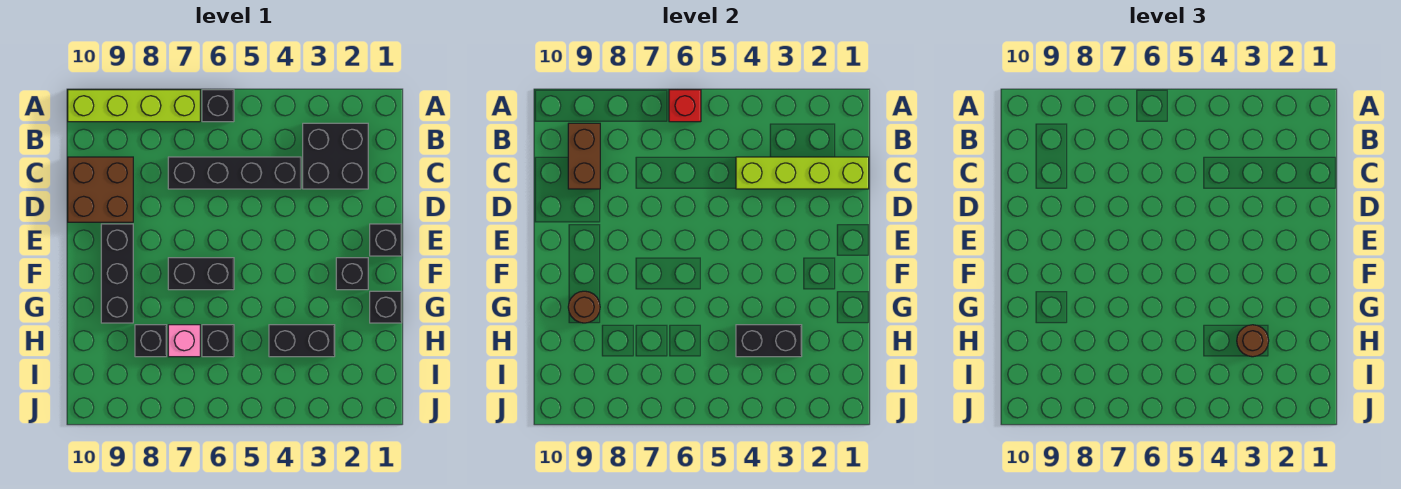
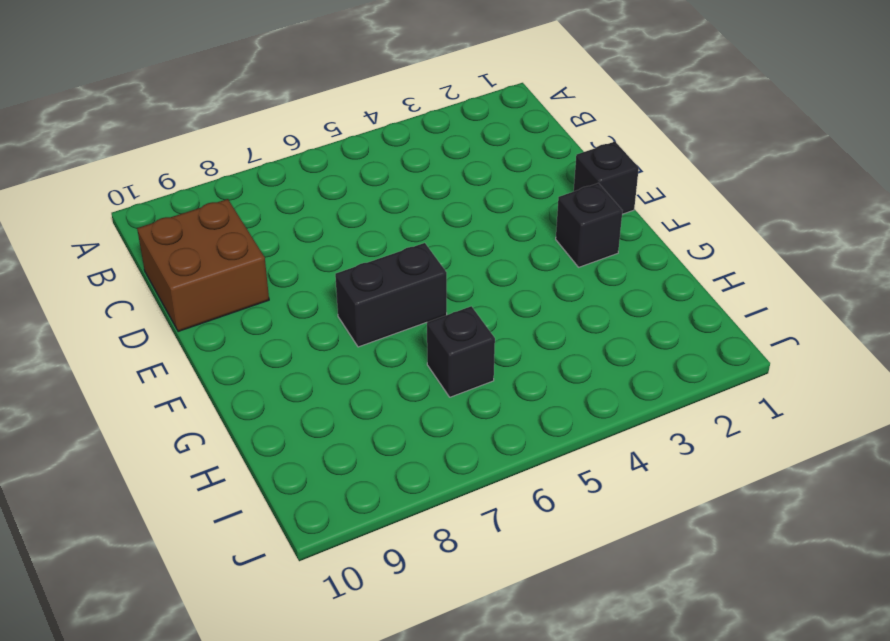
none -> black 1x1 brick [202,90,234,122]
none -> lime 1x4 brick [68,90,200,122]
none -> black 2x2 brick [303,123,368,189]

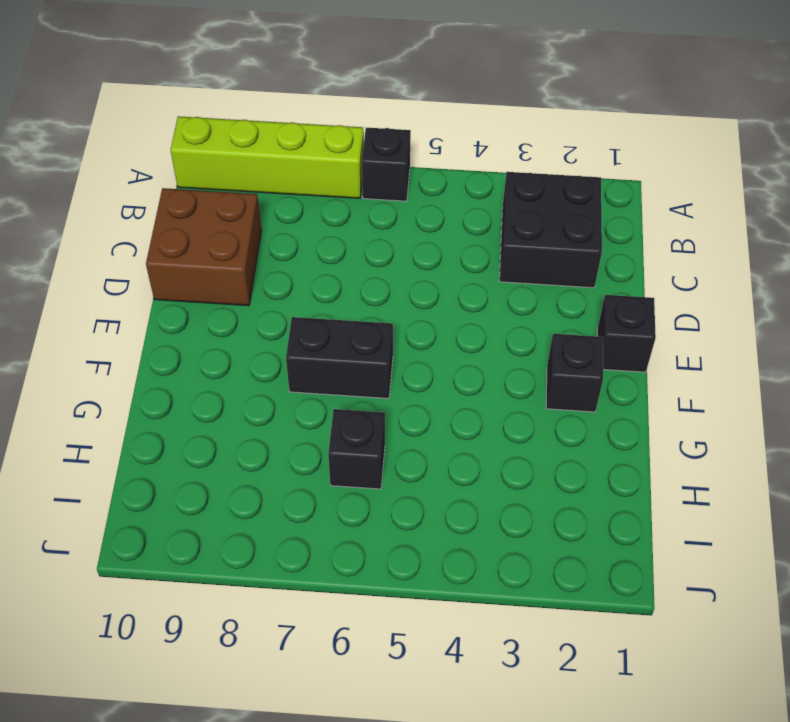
none -> black 1x4 brick [168,157,301,189]
none -> black 1x3 brick [101,224,133,323]
none -> black 1x1 brick [370,291,402,323]

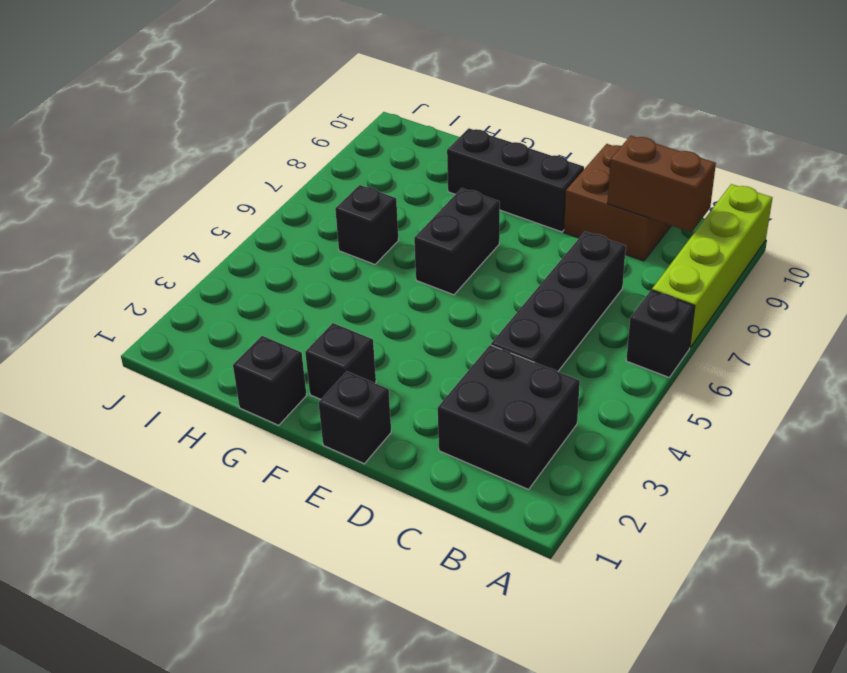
none -> black 1x2 brick [269,325,335,357]
none -> pink 1x1 brick [168,325,200,357]
none -> black 1x1 brick [135,325,167,357]

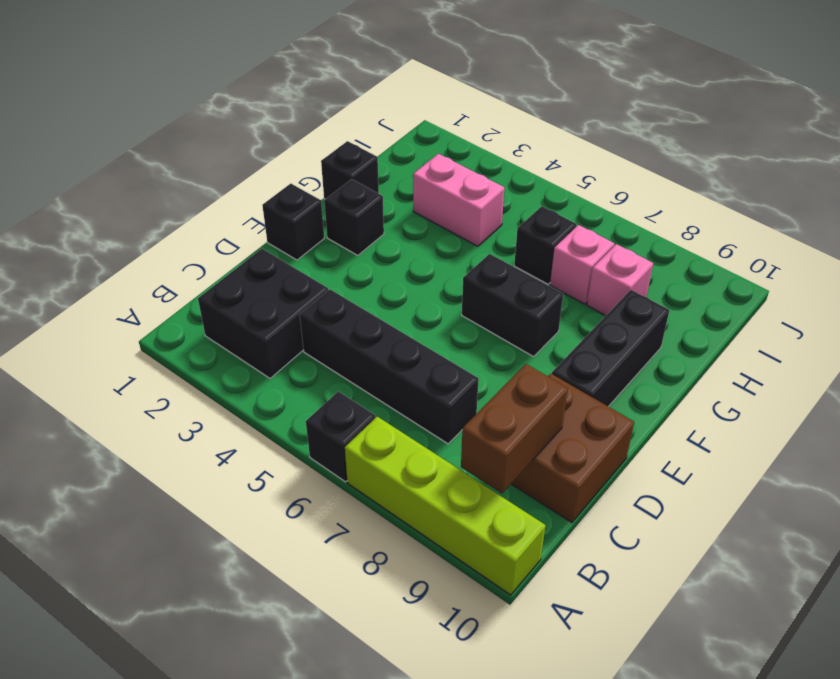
pink 1x2 brick [413,154,504,246] -> black 1x2 brick [269,325,335,357]
pink 1x1 brick [587,244,653,316] -> black 1x1 brick [135,325,167,357]
none -> red 1x1 brick [669,90,701,122]
none -> lime 1x4 brick [736,157,869,189]
none -> brown 1x1 round brick [568,291,600,323]

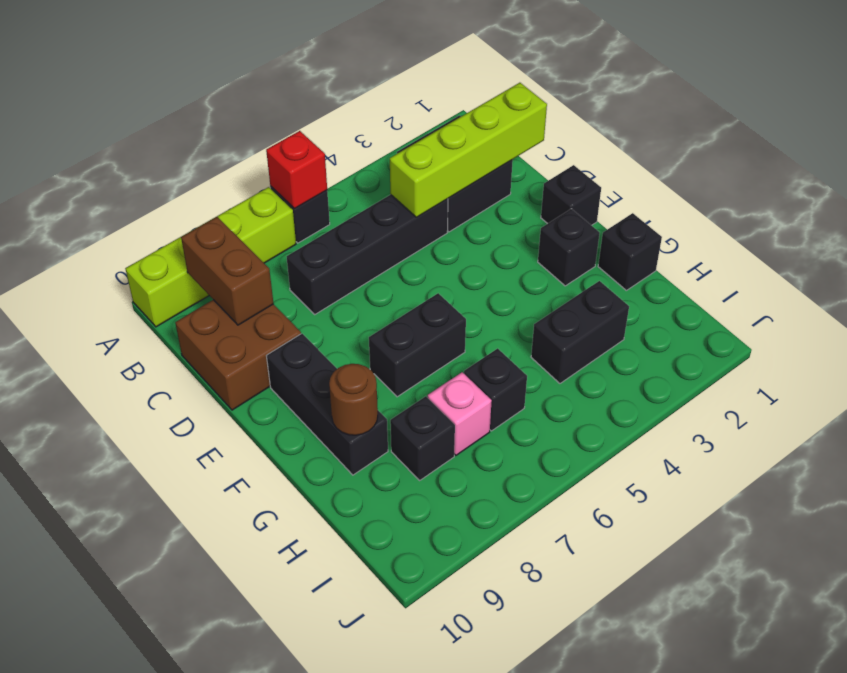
none -> black 1x2 brick [736,325,802,357]
none -> brown 1x1 round brick [1237,325,1269,357]

